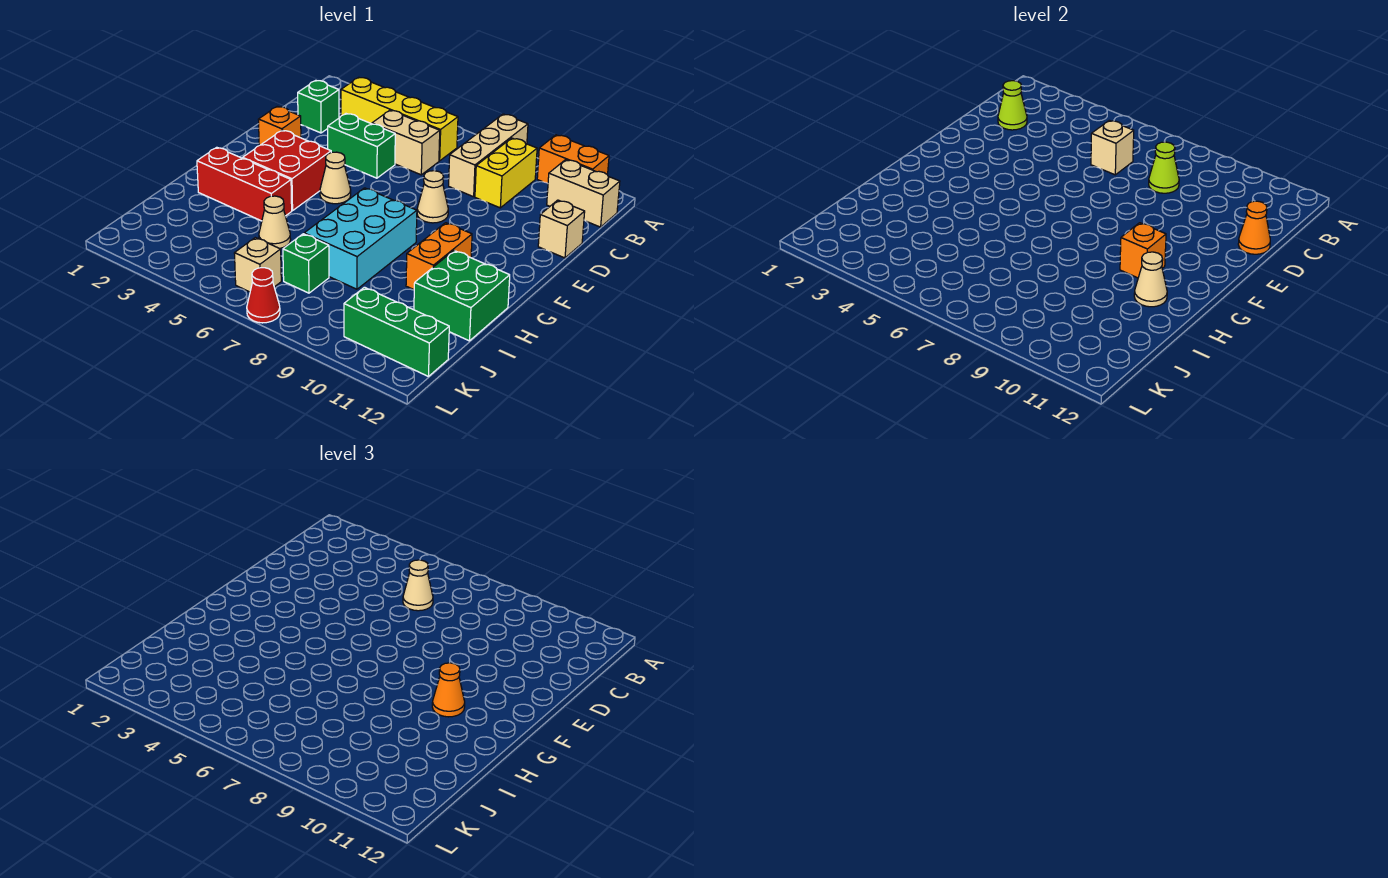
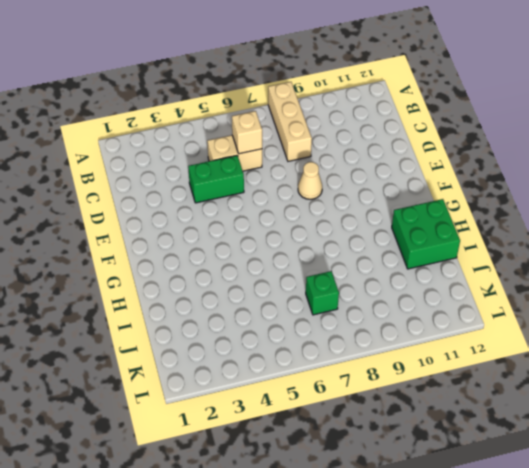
none -> orange 1x2 brick [537,135,609,183]
none -> yellow 1x4 brick [341,77,458,161]
none -> yellow 1x2 brick [475,138,537,208]
none -> tan 1x2 brick [547,160,620,227]

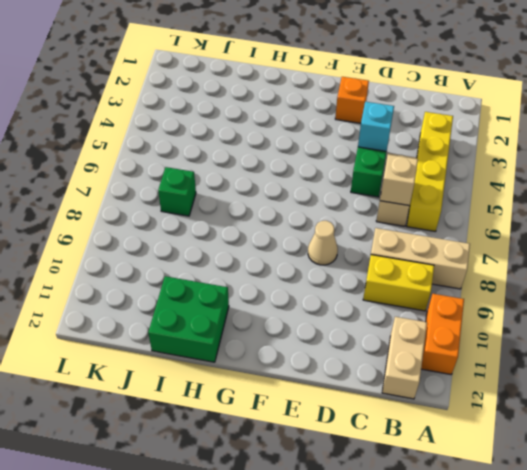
cyan 1x1 brick [358,102,394,151] -> none
none -> green 1x1 brick [298,80,339,133]
none -> tan 1x1 brick [538,200,585,258]
none -> red 2x2 brick [243,130,331,211]
none -> tan 1x1 cone [320,152,351,204]

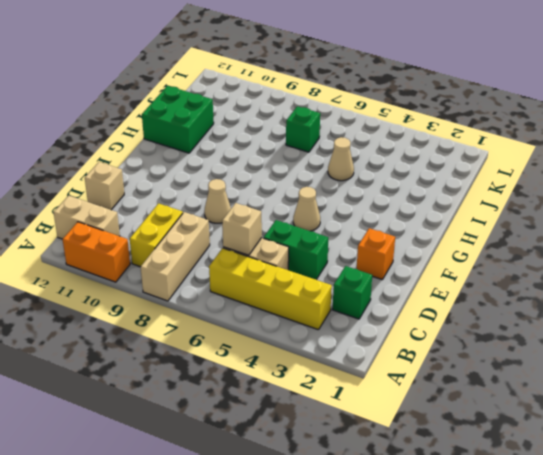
none -> red 2x2 brick [243,130,331,211]
none -> cyan 2x3 brick [304,188,417,289]
none -> orange 1x2 brick [406,223,472,290]
none -> red 1x3 brick [197,147,292,221]

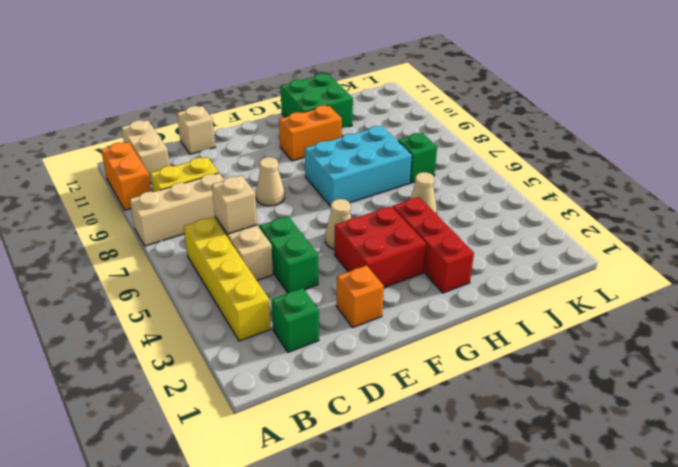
none -> tan 1x1 brick [234,238,281,292]
none -> green 1x3 brick [344,287,449,377]
none -> red 1x1 cone [247,268,280,323]
none -> lime 1x1 cone [998,81,1027,130]

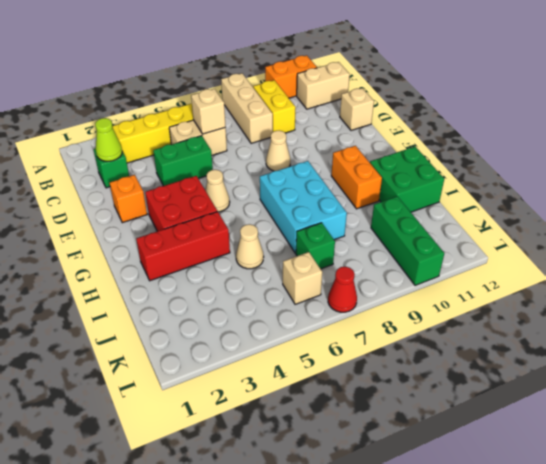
green 1x3 brick [371,196,444,285] -> green 1x3 brick turned to [344,287,449,377]
none -> lime 1x1 cone [1149,142,1179,193]
none -> orange 1x1 cone [1238,201,1270,254]
none -> orange 1x1 brick [1120,223,1166,278]
none -> tan 1x1 cone [1134,252,1167,307]

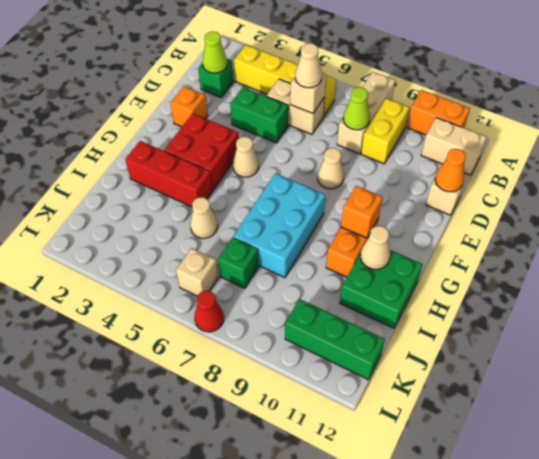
none -> orange 1x1 cone [432,663,465,717]

